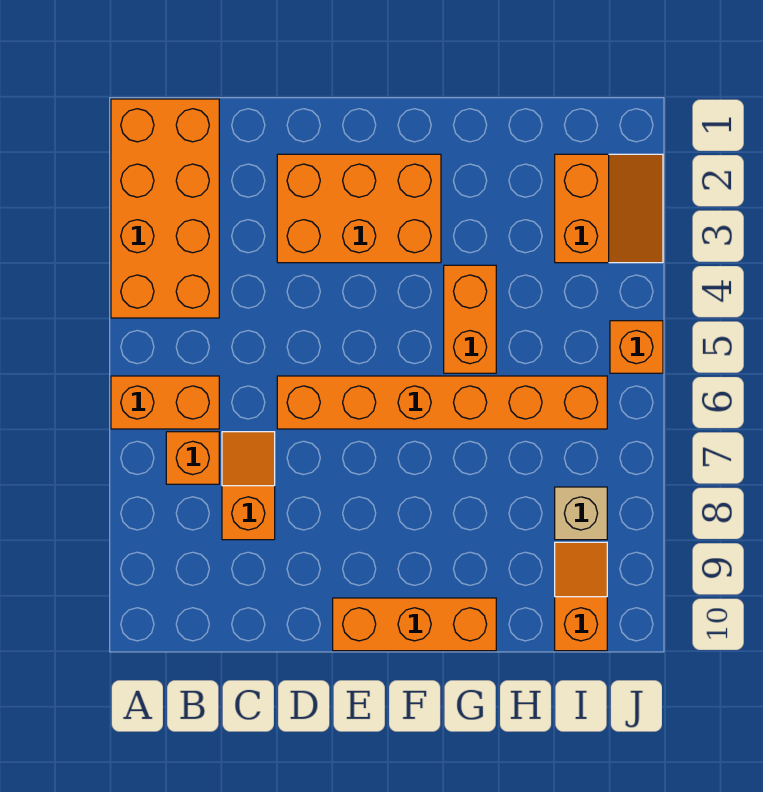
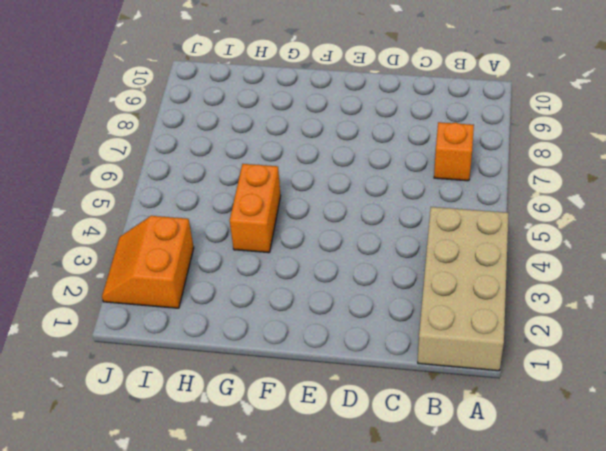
tan 2x4 brick [418,207,509,371] -> orange 2x4 brick [111,99,219,318]
none -> orange 1x2 brick [111,376,219,429]
none -> orange 1x2 slope [222,432,275,540]
none -> orange 2x3 brick [277,154,441,263]

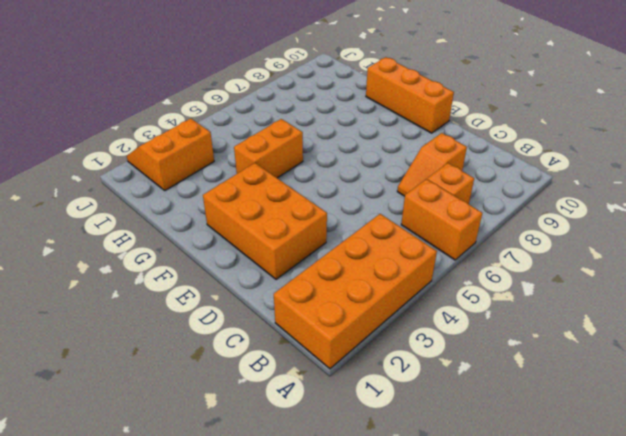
none -> orange 1x6 brick [277,376,607,429]
none -> tan 1x1 brick [555,487,607,540]
none -> orange 1x2 slope [555,542,607,651]

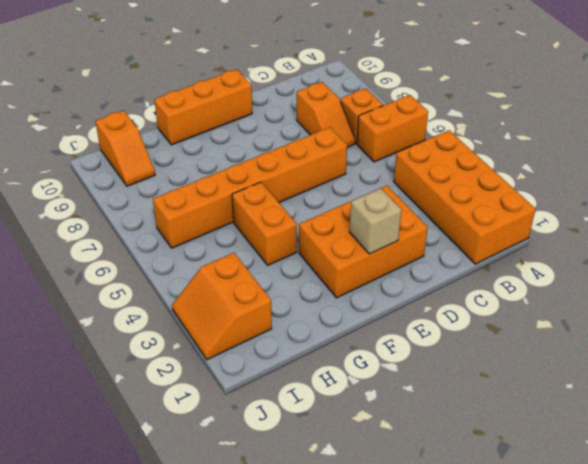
tan 1x1 brick [349,188,401,254] -> tan 1x1 brick moved to [555,487,607,540]
none -> orange 1x1 brick [610,321,663,373]

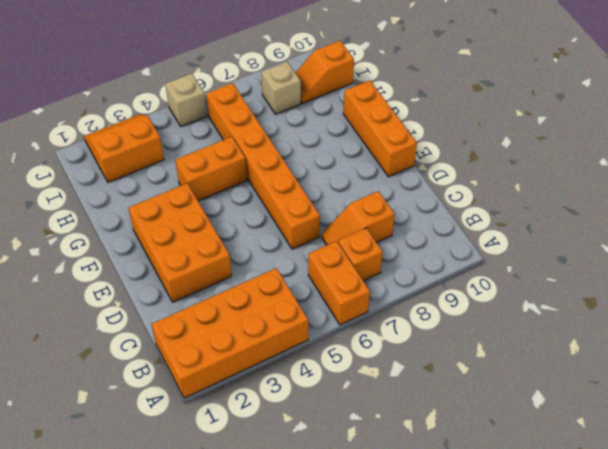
tan 1x1 brick [165,73,207,127] -> orange 1x1 brick [610,321,663,373]

